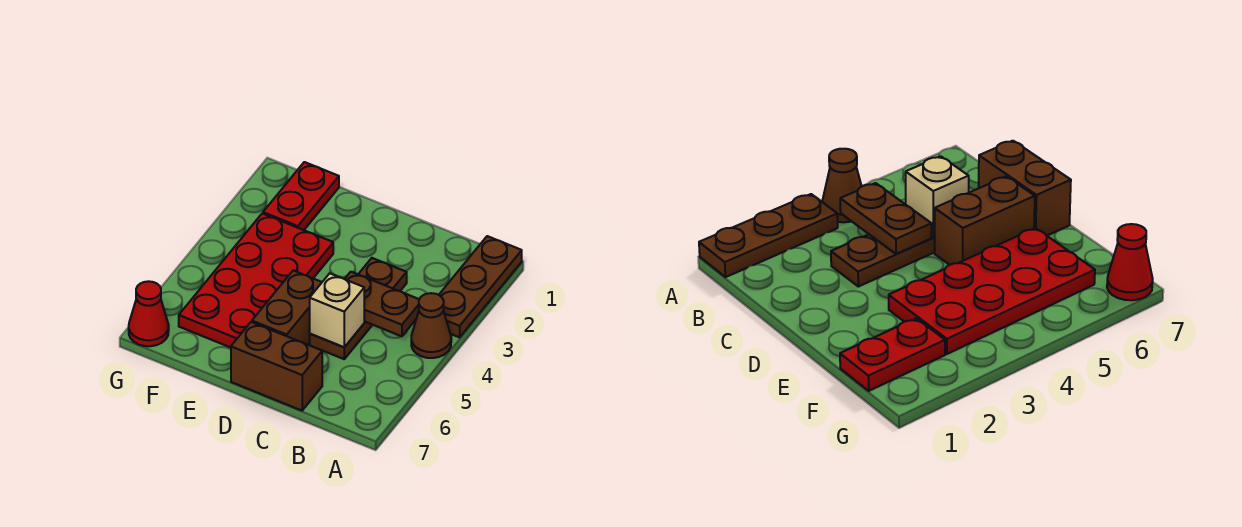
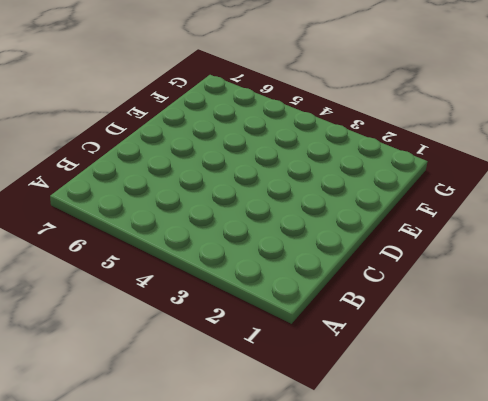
none -> brown 1x3 plate [439,236,522,337]
none -> brown 1x1 cone [411,293,451,358]

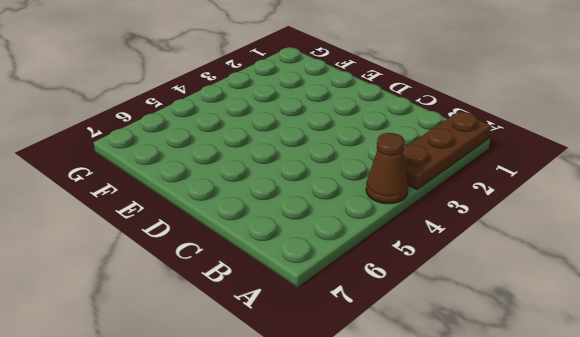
none -> brown 1x3 plate [310,258,407,359]
none -> brown 1x2 brick [231,322,322,411]

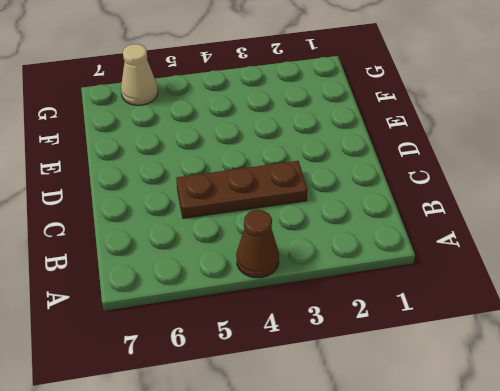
tan 1x1 cone [121,44,158,105] -> none
none -> brown 1x3 plate [439,236,522,337]
none -> brown 1x2 brick [231,322,322,411]

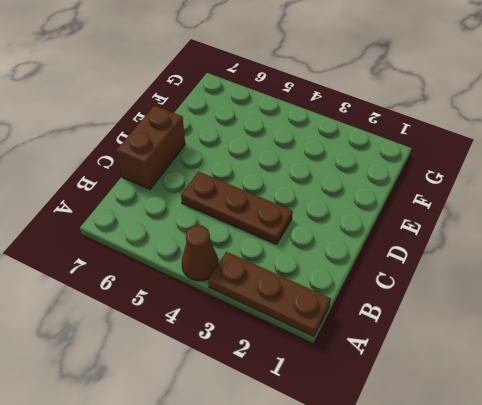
none -> brown 1x2 brick [252,271,322,345]
none -> red 2x4 plate [179,213,333,348]

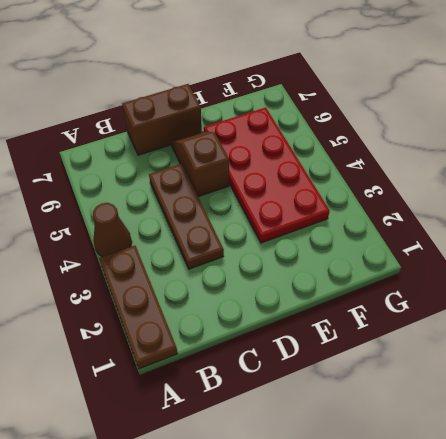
brown 1x2 slope [171,131,229,197] -> brown 1x2 brick [252,271,322,345]
none -> red 1x2 plate [263,162,339,230]
none -> red 1x1 cone [129,281,169,346]

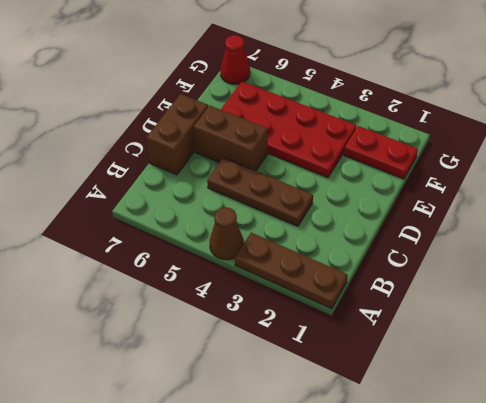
none -> brown 1x2 plate [345,272,419,336]
none -> tan 1x1 brick [310,273,364,347]

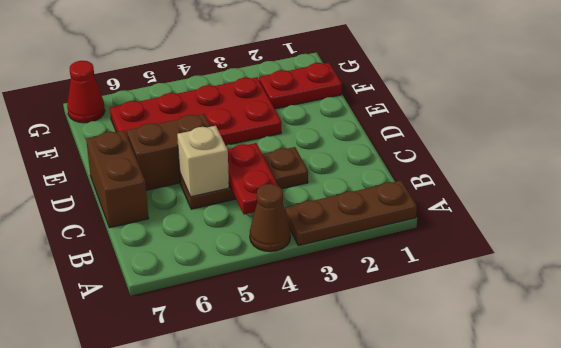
red 1x2 plate [228,143,278,215] -> brown 1x2 plate [345,272,419,336]

